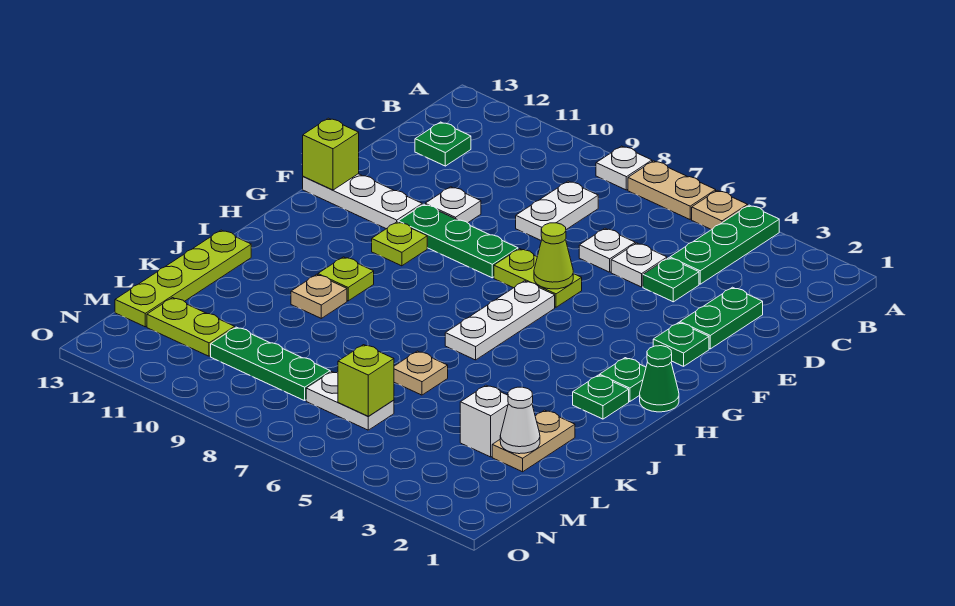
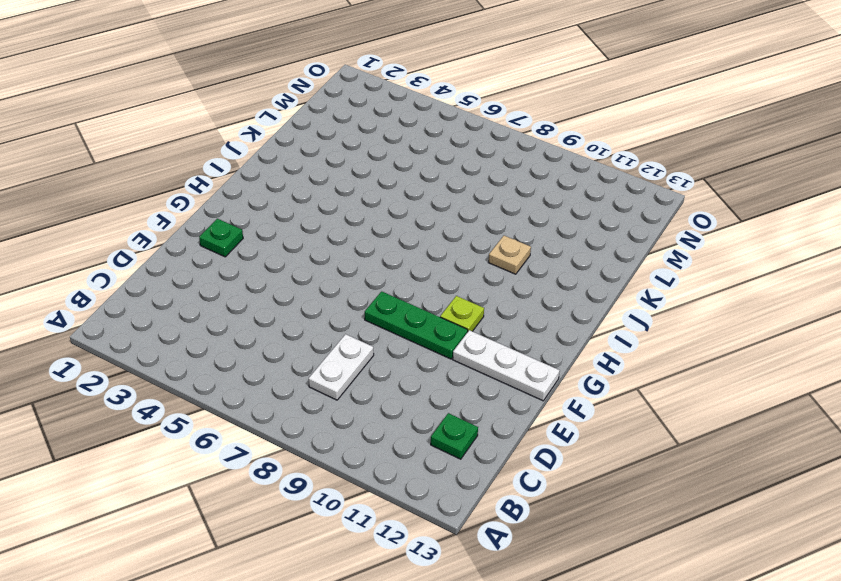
none -> green 1x3 plate [670,205,779,284]
none -> tan 1x1 plate [692,190,748,230]
none -> tan 1x2 plate [628,161,716,219]
none -> white 1x1 plate [596,146,652,190]

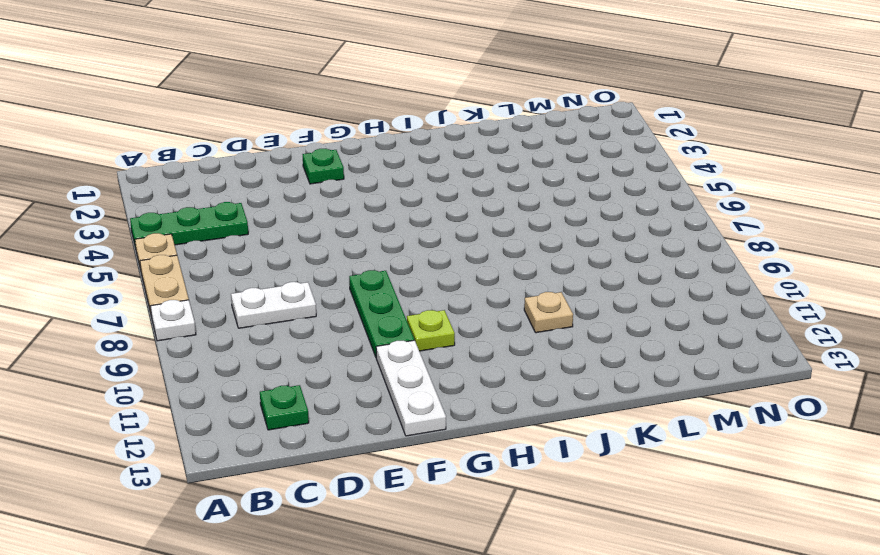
none -> green 1x2 plate [680,287,763,349]
none -> green 1x1 plate [643,258,699,302]
none -> white 1x1 plate [611,243,667,287]
none -> white 1x1 plate [579,228,635,272]

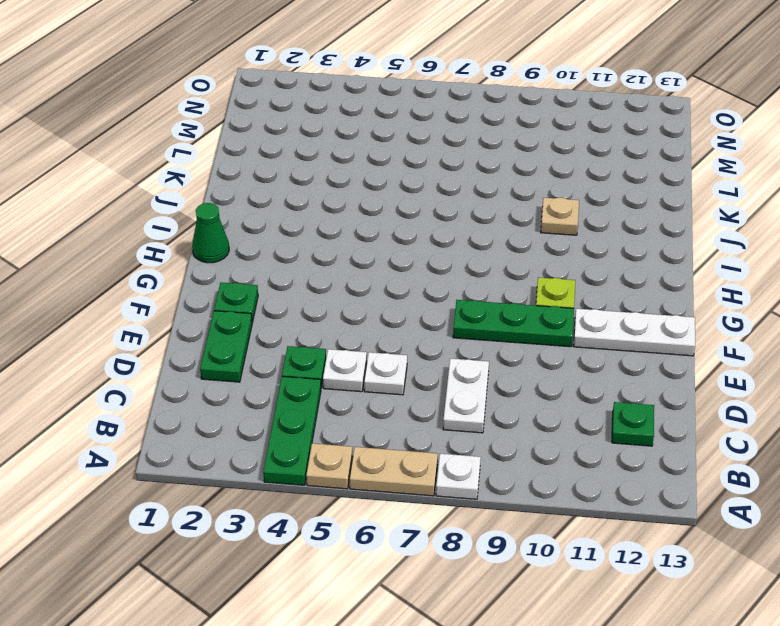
none -> white 1x1 plate [425,187,481,223]
none -> lime 1x2 plate [494,249,582,307]
none -> white 1x3 plate [445,281,555,360]
none -> green 1x1 plate [600,358,646,402]

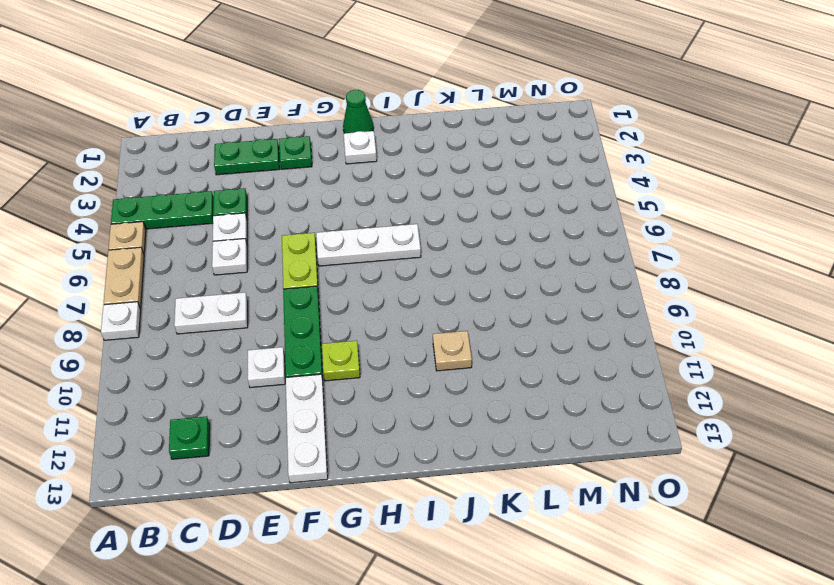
white 1x1 plate [344,131,377,164] -> green 1x1 plate [600,358,646,402]
none -> green 1x1 plate [573,375,629,419]
none -> lime 1x1 plate [318,257,374,301]
none -> lime 1x4 plate [115,230,251,327]
none -> tan 1x2 plate [492,410,575,472]

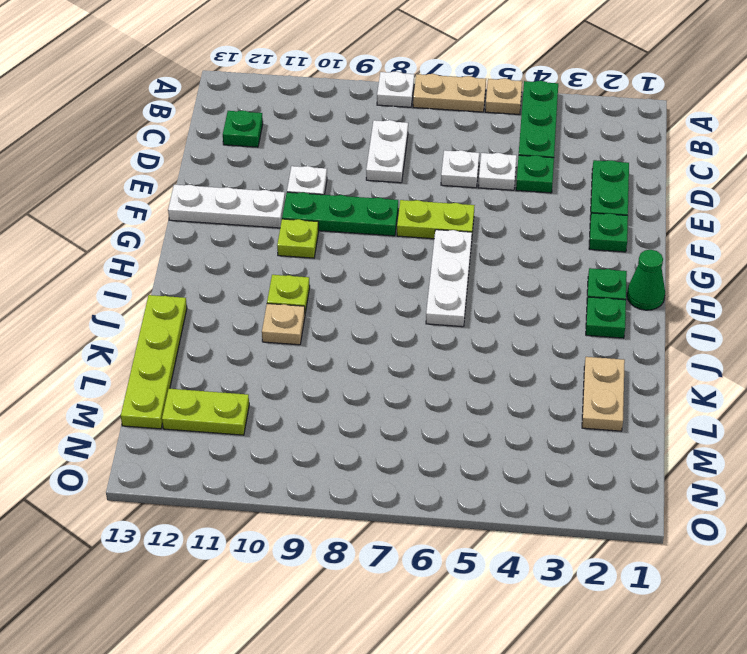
none -> tan 1x1 plate [394,351,448,395]
none -> white 1x1 brick [460,385,508,457]
none -> white 1x2 plate [306,372,394,430]
none -> green 1x3 plate [211,327,330,401]

